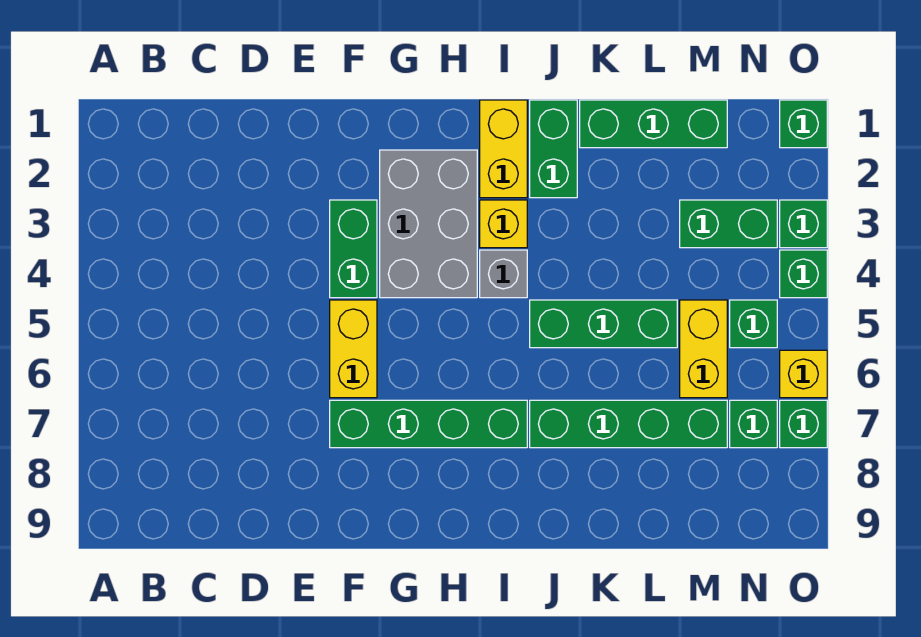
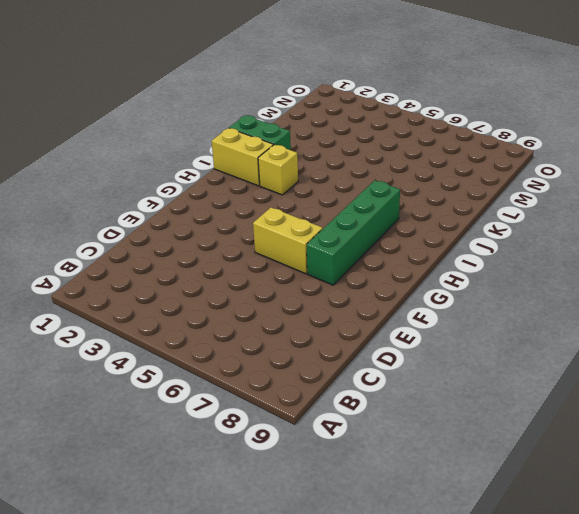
none -> green 1x2 brick [330,200,377,298]
none -> grey 2x3 brick [380,150,477,298]
none -> grey 1x1 brick [480,250,527,298]

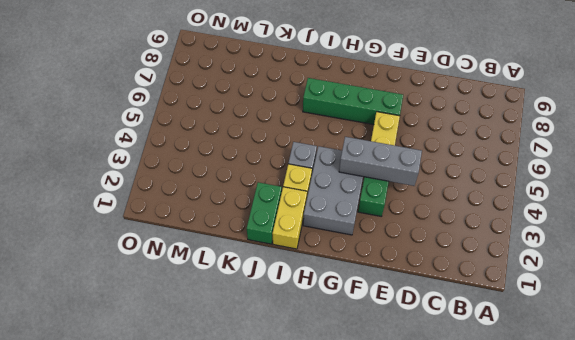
grey 1x3 brick [339,137,422,186] -> none
none -> green 1x3 brick [530,300,677,348]
none -> green 1x4 brick [530,400,727,448]
none -> green 1x3 brick [580,100,727,148]

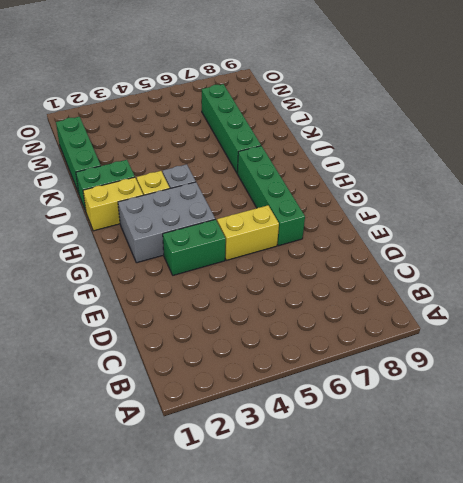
none -> green 1x3 brick [530,300,677,348]
none -> green 1x2 brick [680,200,777,248]
none -> yellow 1x2 brick [680,300,727,398]

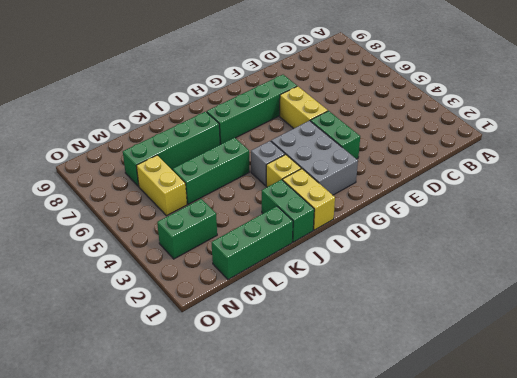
none -> green 1x1 brick [730,300,777,348]
none -> green 1x1 brick [730,400,777,448]
none -> green 1x1 brick [780,100,827,148]

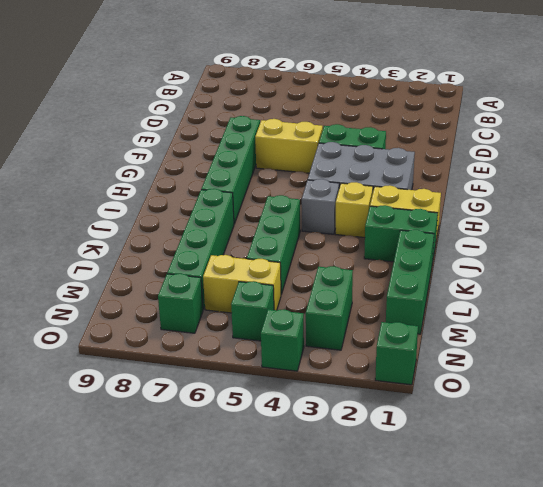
none -> green 1x1 brick [780,200,827,248]
none -> yellow 1x1 brick [780,350,827,398]
none -> green 1x1 brick [780,400,827,448]

